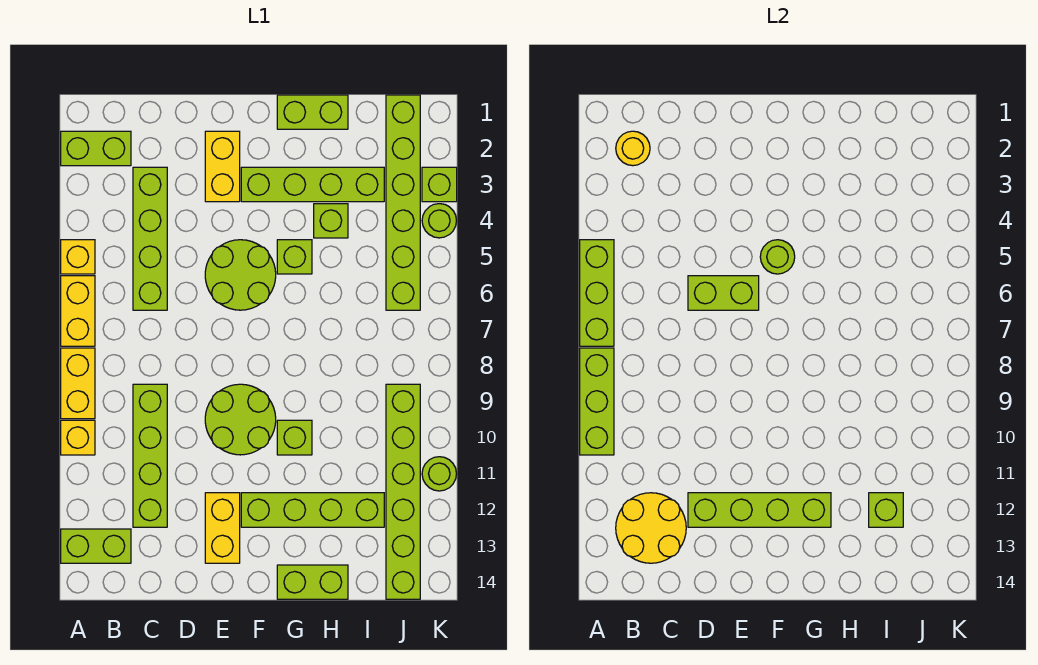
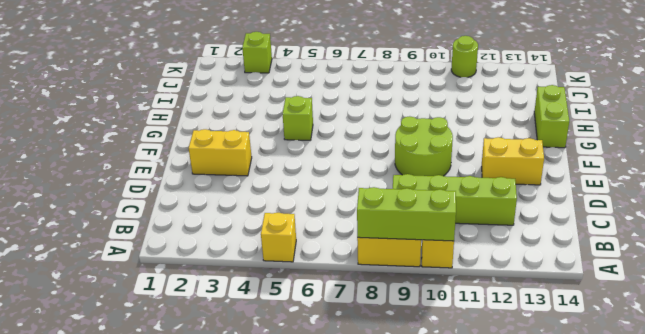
none -> lime 1x2 brick [61,131,131,166]
none -> yellow 1x2 brick [61,276,95,346]
none -> lime 1x2 brick [61,529,131,563]
none -> lime 1x4 brick [133,167,167,310]

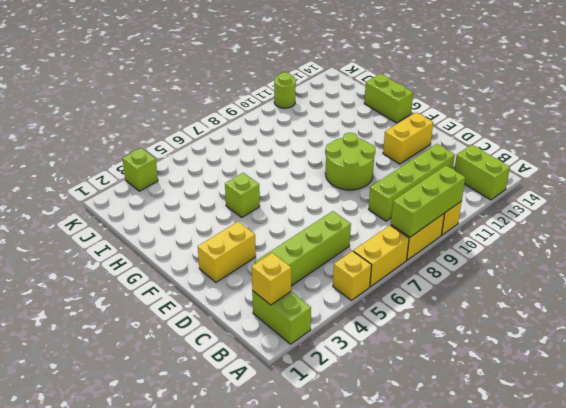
yellow 1x1 brick [252,253,291,305] -> yellow 1x1 round brick [616,131,650,166]
none -> lime 2x2 round brick [205,240,276,310]
none -> lime 1x4 brick [241,167,384,202]
none -> lime 1x4 brick [241,493,384,527]
none -> lime 1x2 brick [277,95,348,129]

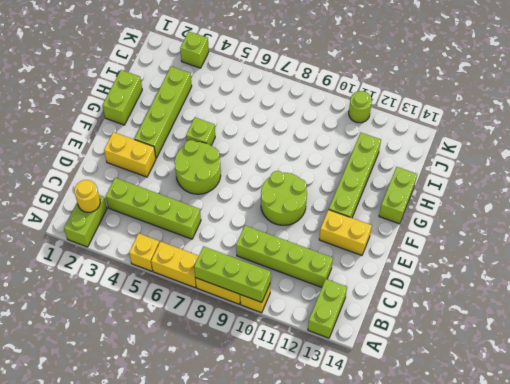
none -> lime 1x1 brick [277,420,312,455]
none -> lime 1x1 brick [314,204,348,238]
none -> lime 1x6 brick [386,95,420,310]
none -> lime 1x6 brick [386,384,420,599]

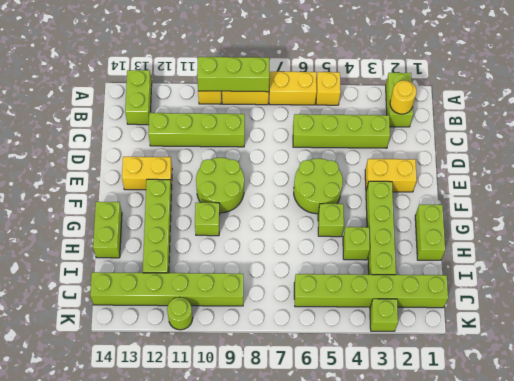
none -> lime 1x1 round brick [422,204,456,238]
none -> lime 1x3 brick [580,240,614,346]
none -> yellow 2x2 round brick [616,493,686,563]
none -> lime 1x2 brick [688,276,759,310]

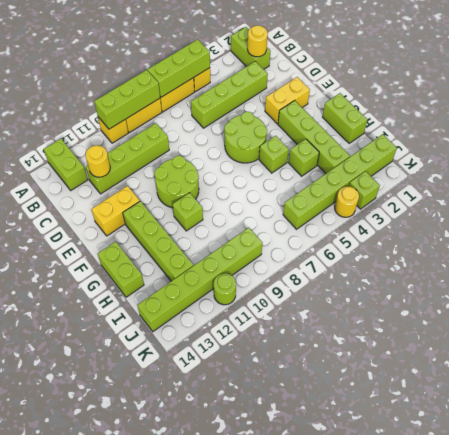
yellow 1x1 round brick [86,145,110,177] -> yellow 2x2 round brick [616,493,686,563]
yellow 1x1 round brick [335,186,359,217] -> lime 1x1 round brick [422,204,456,238]
none -> lime 1x2 brick [688,276,759,310]
none -> lime 1x4 brick [688,493,831,527]
none -> lime 1x1 round brick [760,240,795,274]
none -> lime 1x1 brick [869,493,903,527]

